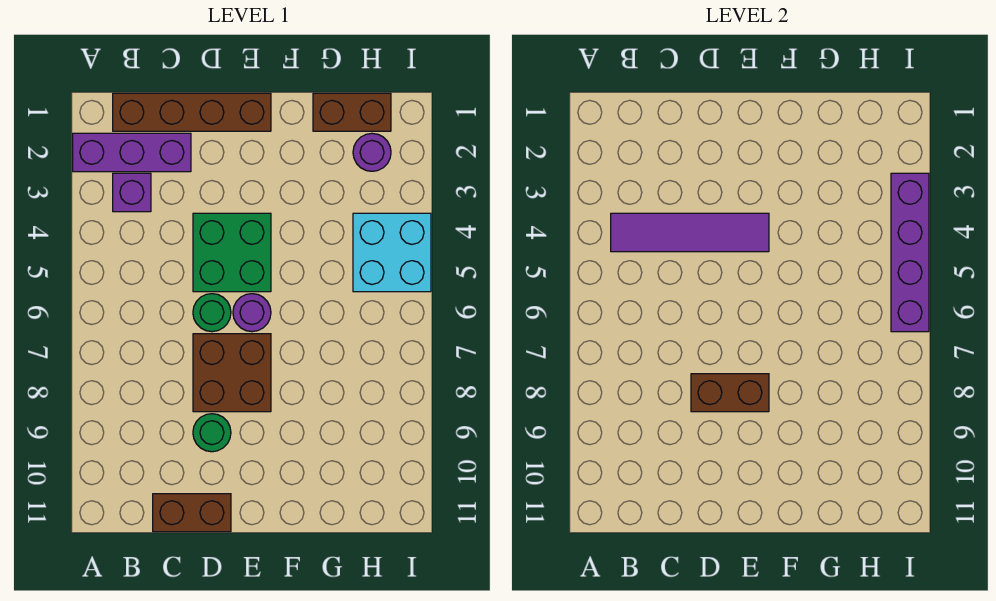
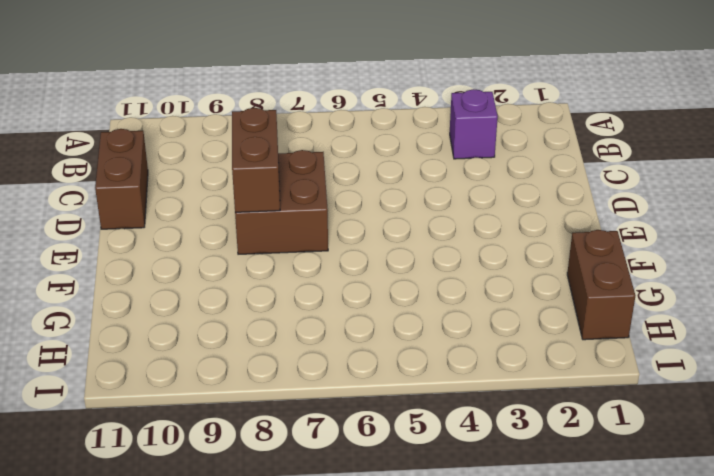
none -> purple 1x3 brick [73,133,191,172]
none -> brown 1x4 brick [113,93,271,131]
none -> green 2x2 brick [193,213,271,292]

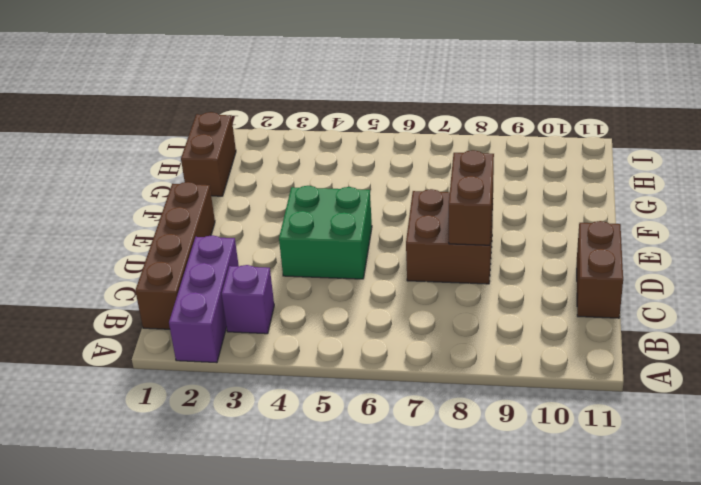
none -> green 1x1 round brick [193,294,231,332]
none -> green 1x1 round brick [193,414,231,452]
none -> purple 1x1 round brick [233,294,271,332]

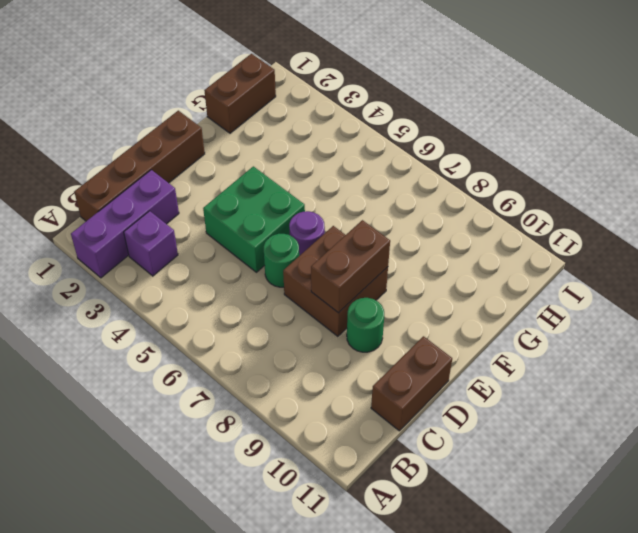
none -> purple 1x1 round brick [353,133,391,171]
none -> cyan 2x2 brick [353,213,431,292]
none -> purple 1x4 tile [611,213,769,252]

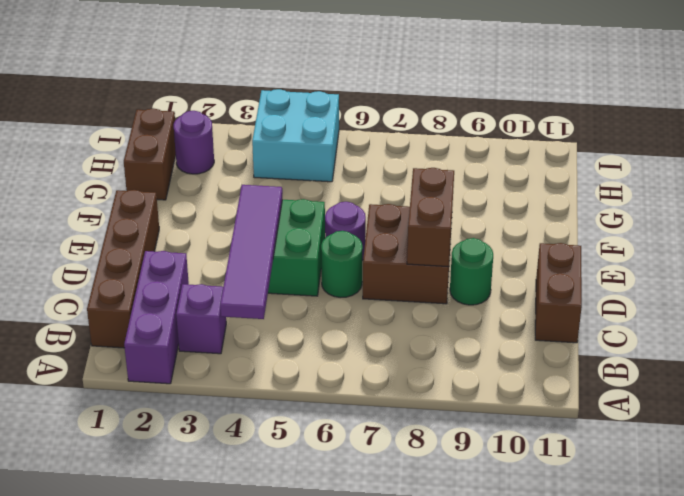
none -> purple 1x4 brick [891,173,929,332]

